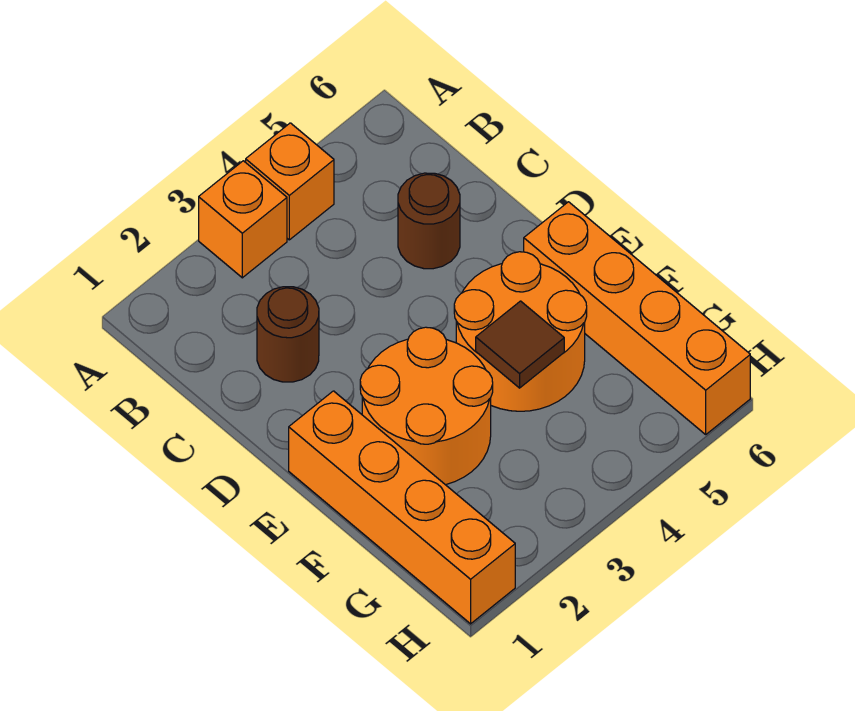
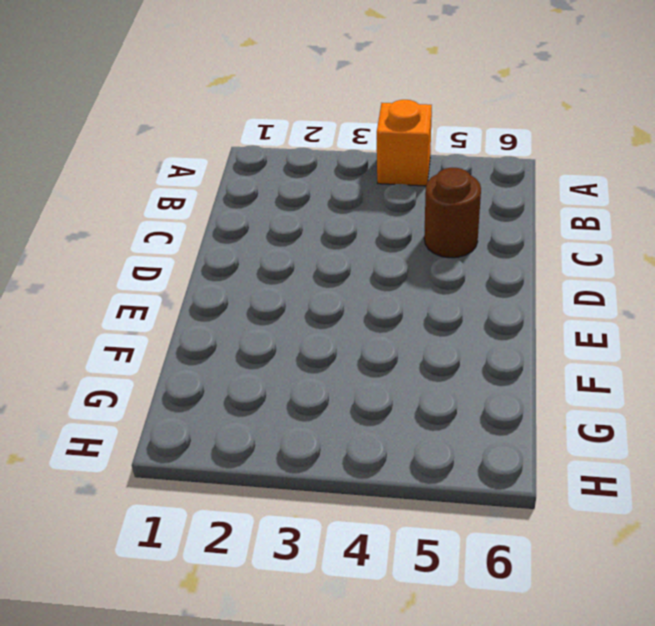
none -> orange 1x1 brick [199,161,287,278]
none -> brown 1x1 round brick [257,287,319,382]

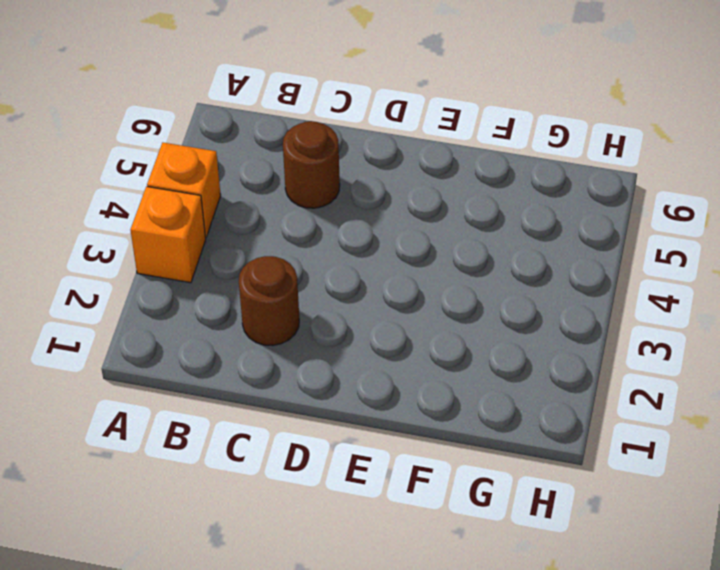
none -> orange 1x4 brick [289,391,515,624]
none -> orange 2x2 round brick [360,327,493,485]

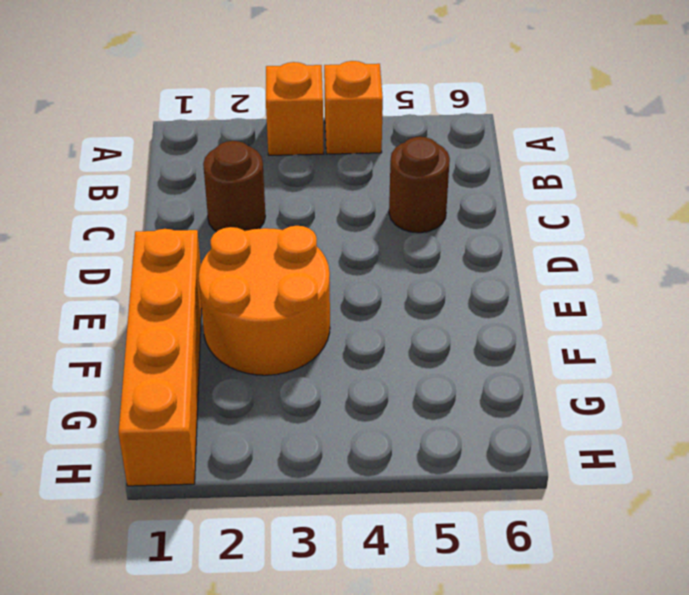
none -> orange 2x2 round brick [454,252,587,411]
none -> orange 1x4 brick [524,202,750,434]

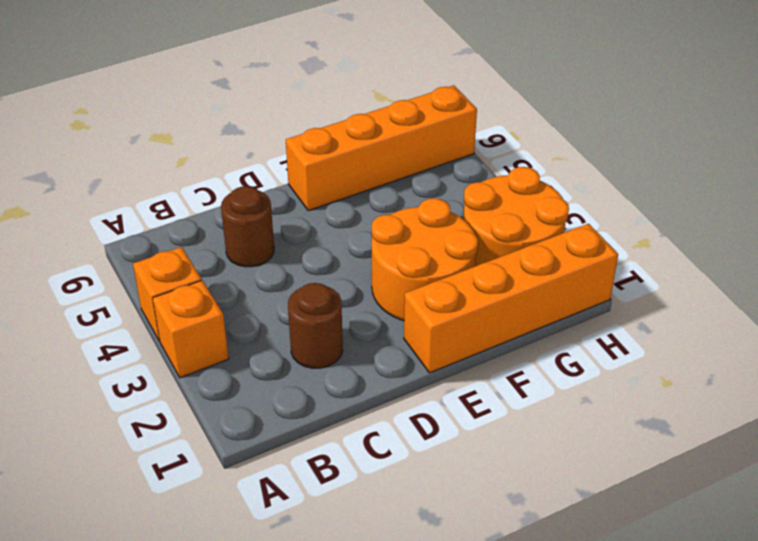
orange 2x2 round brick [464,167,569,266] -> orange 2x2 round brick moved to [454,252,587,411]
none -> brown 1x1 tile [476,301,564,388]

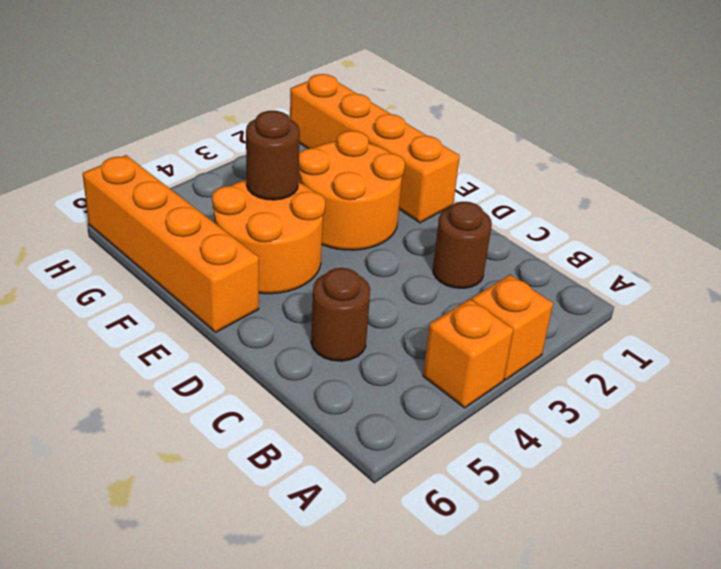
brown 1x1 round brick [246,111,300,200] -> brown 1x1 tile [476,301,564,388]

